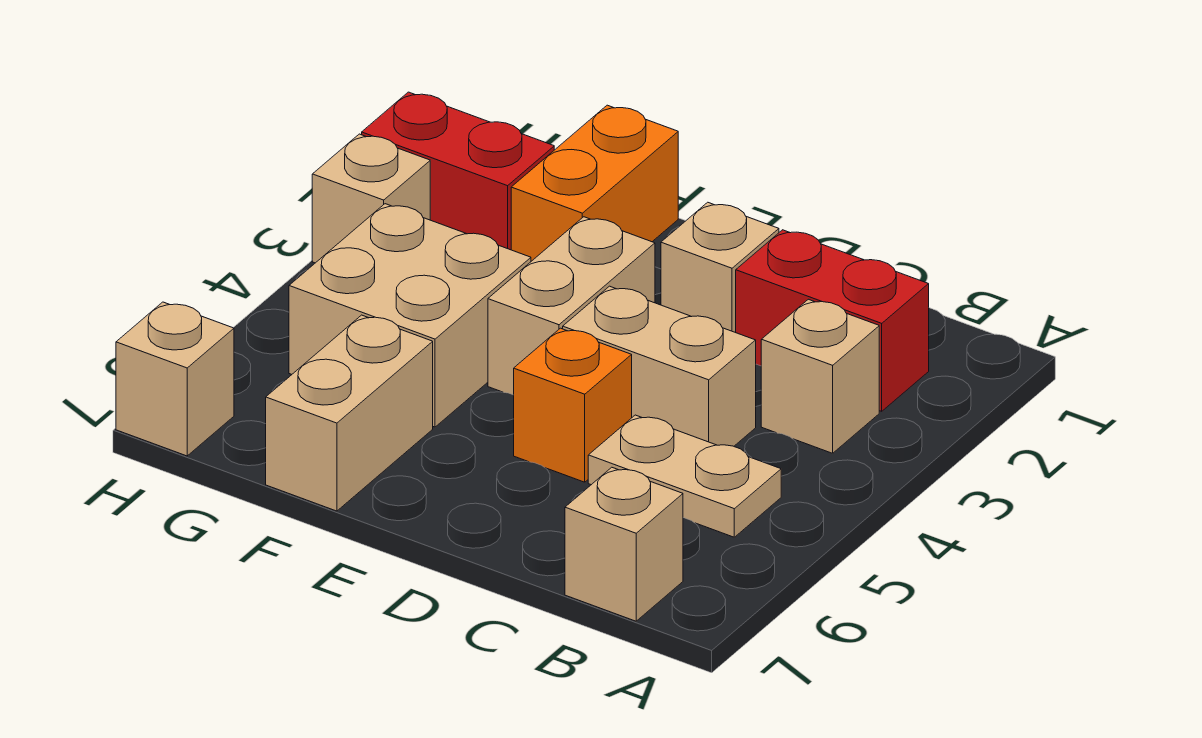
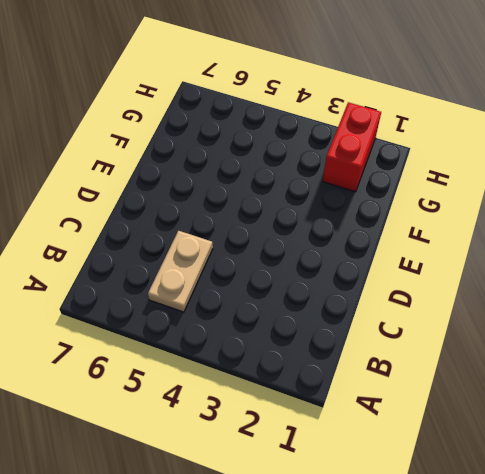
none -> red 1x2 brick [736,230,929,411]
none -> tan 1x1 brick [761,299,879,453]
none -> tan 1x1 brick [565,467,683,621]

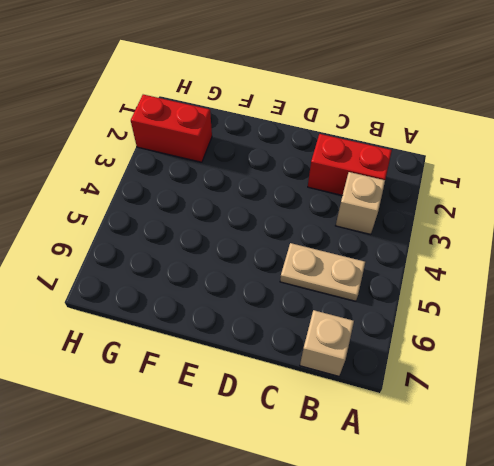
none -> tan 1x2 brick [563,286,756,446]
none -> tan 1x1 brick [661,202,779,332]
none -> orange 1x1 brick [514,328,632,482]

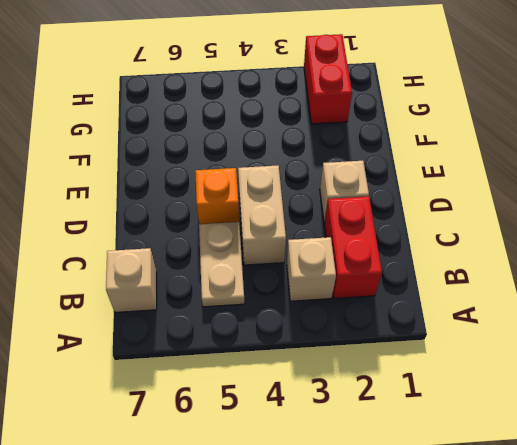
none -> tan 1x2 brick [488,217,655,395]
none -> orange 1x2 brick [511,105,678,261]
none -> tan 2x2 brick [289,204,531,427]

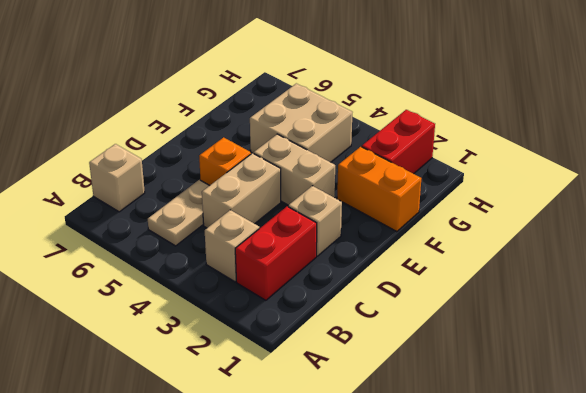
none -> tan 1x2 brick [266,315,433,511]
none -> tan 1x1 brick [312,134,430,263]
none -> tan 1x1 brick [116,302,234,456]

